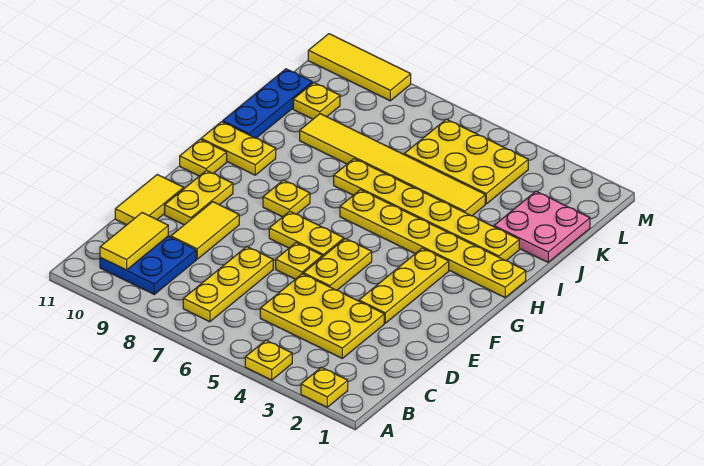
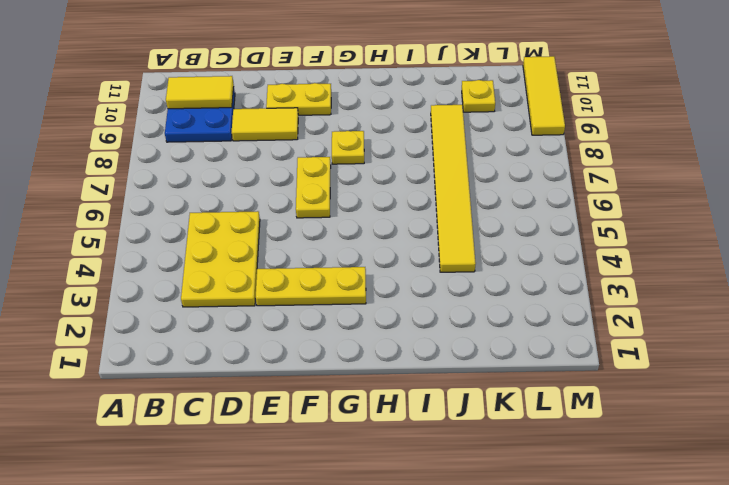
none -> yellow 1x1 plate [301,367,348,407]
none -> yellow 1x1 plate [245,340,292,380]
none -> yellow 1x3 plate [183,247,273,322]

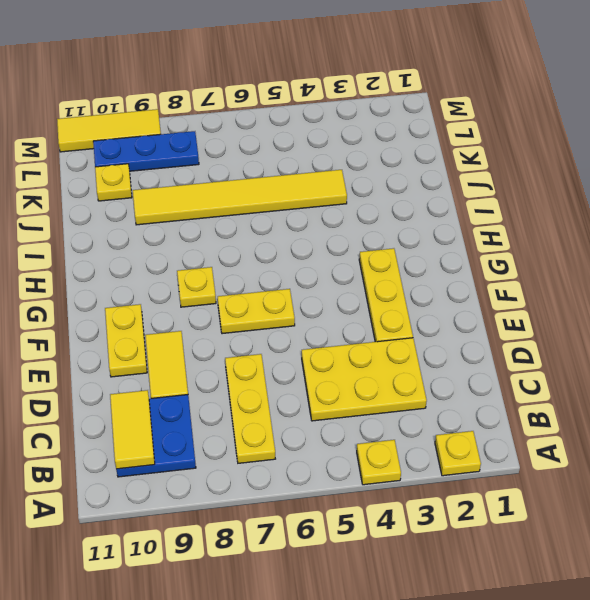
blue 1x3 plate [93,131,199,171] -> blue 1x3 plate turned to [223,69,312,138]
none -> yellow 1x2 tile [115,175,184,225]
none -> yellow 1x2 plate [303,239,372,290]
none -> yellow 1x1 plate [276,243,322,279]

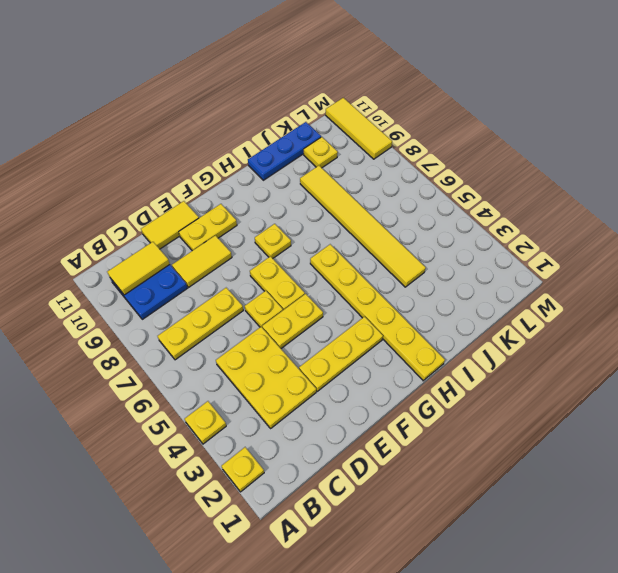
none -> yellow 1x1 plate [180,139,227,176]
none -> yellow 1x2 plate [201,122,276,175]
none -> yellow 1x6 plate [334,159,519,261]

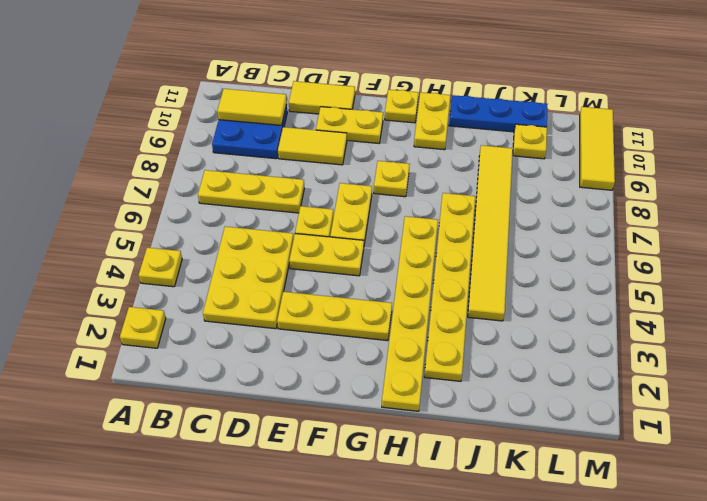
none -> pink 2x2 plate [494,191,590,262]
none -> yellow 2x3 plate [404,119,528,204]

